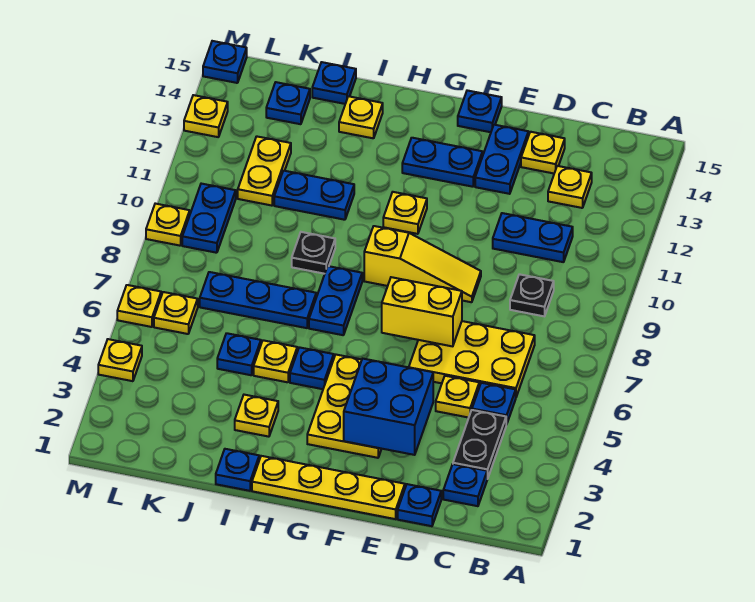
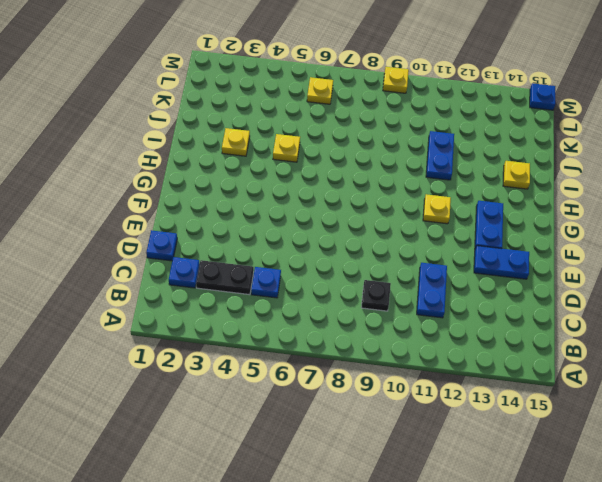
none -> yellow 2x3 plate [409,321,535,397]
none -> yellow 1x1 plate [548,166,592,208]
none -> yellow 1x1 plate [436,376,479,418]
none -> yellow 1x1 plate [521,132,565,173]

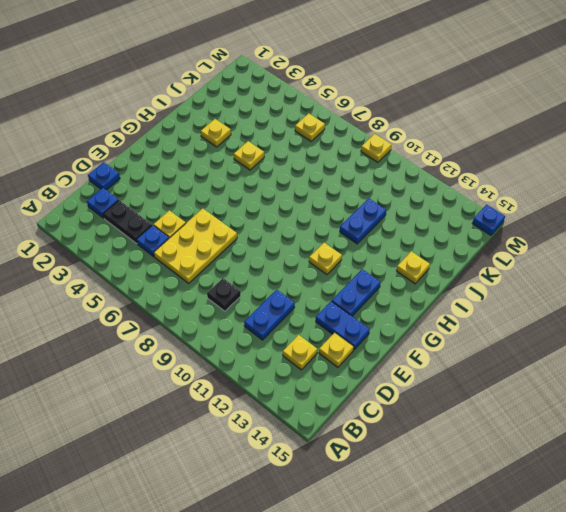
none -> yellow 1x4 plate [252,456,405,519]
none -> yellow 1x3 slope [364,226,481,302]
none -> yellow 2x3 plate [307,355,381,458]
none -> blue 1x1 plate [458,90,502,132]

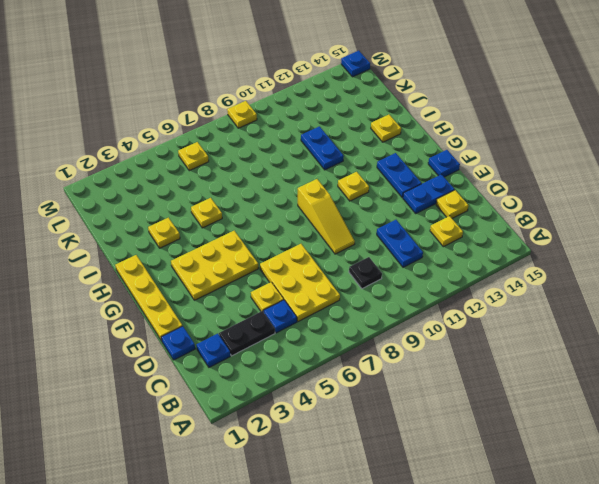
none -> blue 1x1 plate [290,347,334,389]
none -> blue 1x2 plate [309,266,362,335]
none -> blue 1x1 plate [216,449,259,491]
none -> blue 1x3 plate [200,272,316,328]

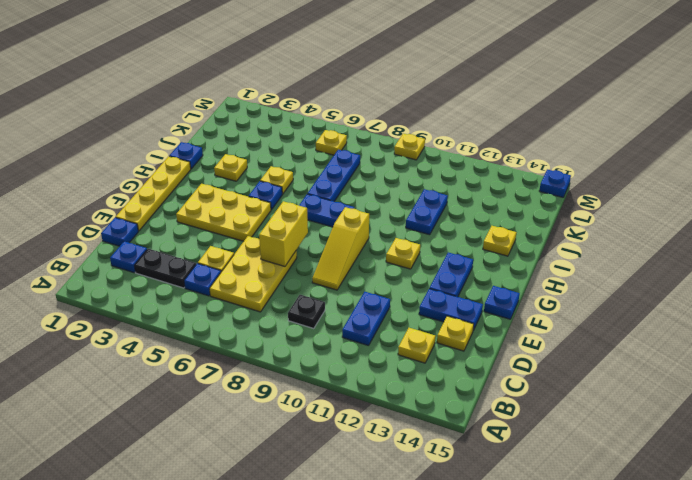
none -> black 1x1 plate [292,232,335,274]
none -> blue 1x1 plate [217,333,261,375]
none -> blue 1x1 plate [312,62,356,104]
none -> yellow 1x2 plate [238,136,291,206]

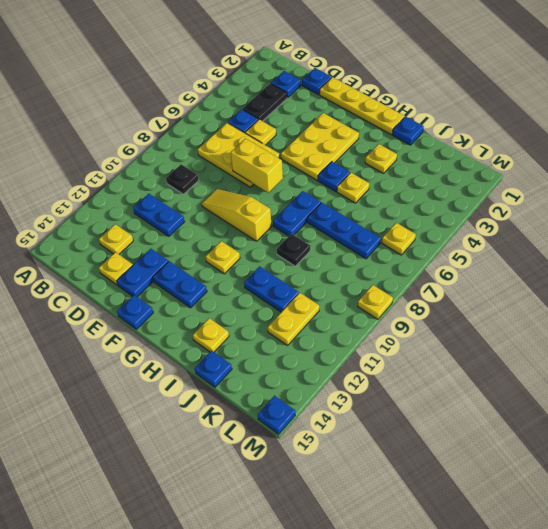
none -> blue 1x1 plate [217,333,261,375]
none -> blue 1x1 plate [266,82,310,124]
none -> blue 1x2 plate [182,184,236,253]
none -> yellow 1x1 plate [98,339,142,381]

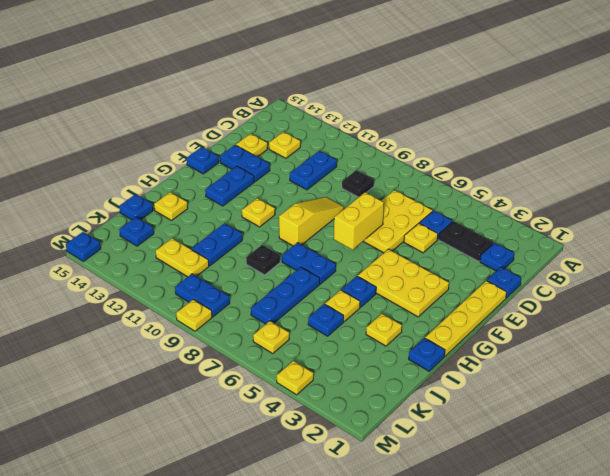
none -> yellow 1x1 plate [117,285,161,327]
none -> yellow 1x1 plate [184,95,228,137]
none -> blue 2x2 brick [344,359,433,455]

